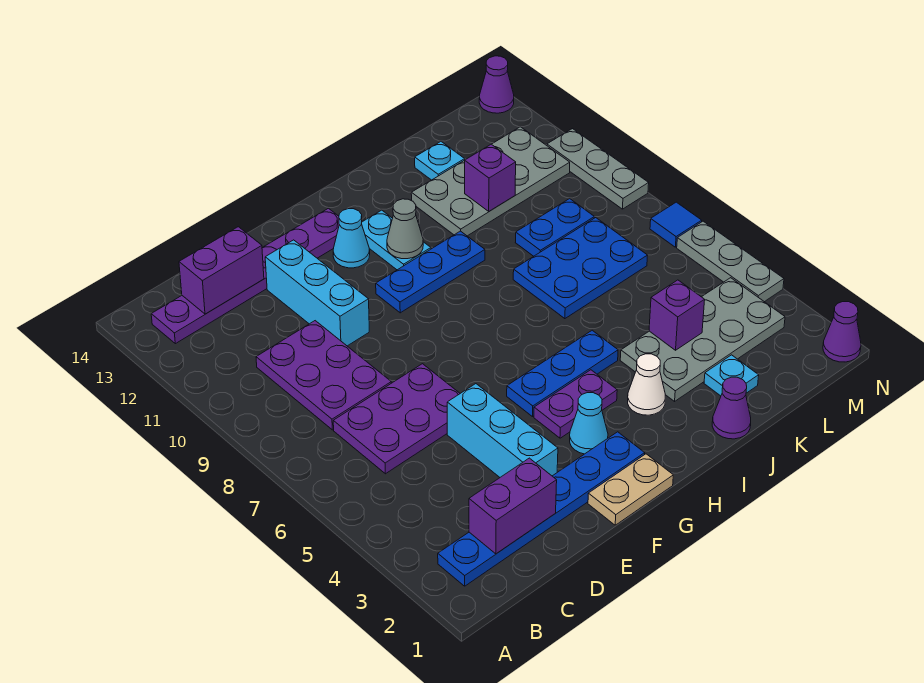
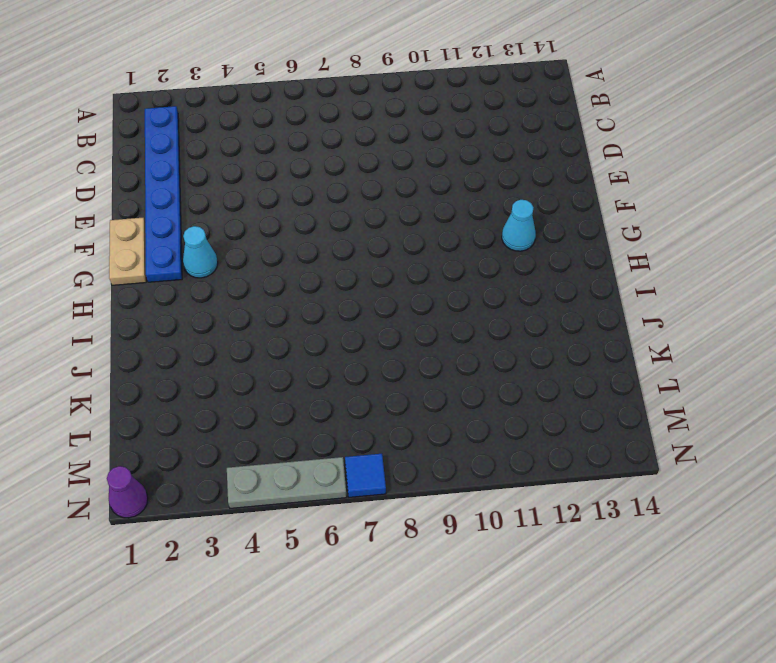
none -> purple 1x6 plate [151,208,339,344]
none -> purple 2x3 plate [333,364,460,474]
none -> purple 2x3 plate [256,321,391,430]
none -> cyan 1x3 brick [447,384,558,477]

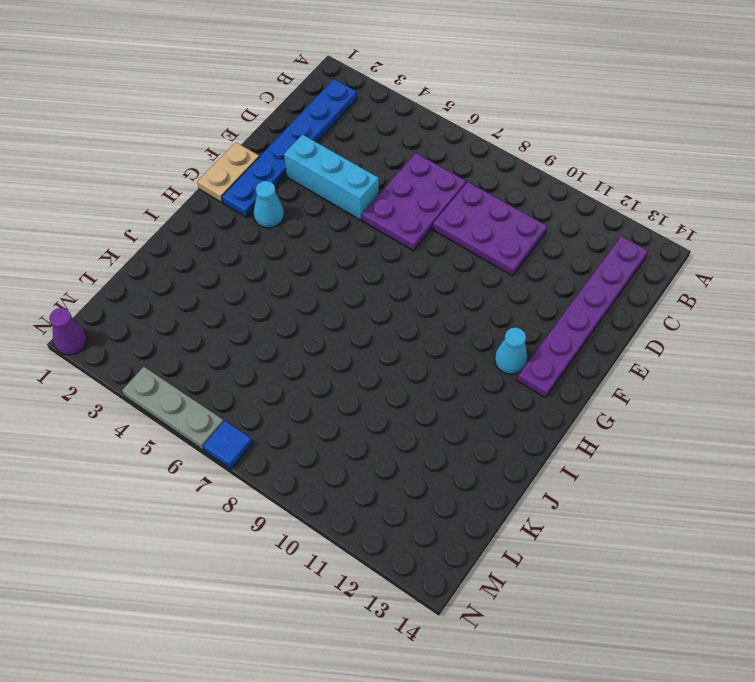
none -> cyan 1x3 brick [265,240,369,346]
none -> purple 1x2 plate [534,370,617,438]
none -> blue 1x3 plate [507,330,618,417]
none -> blue 1x3 plate [376,231,485,313]

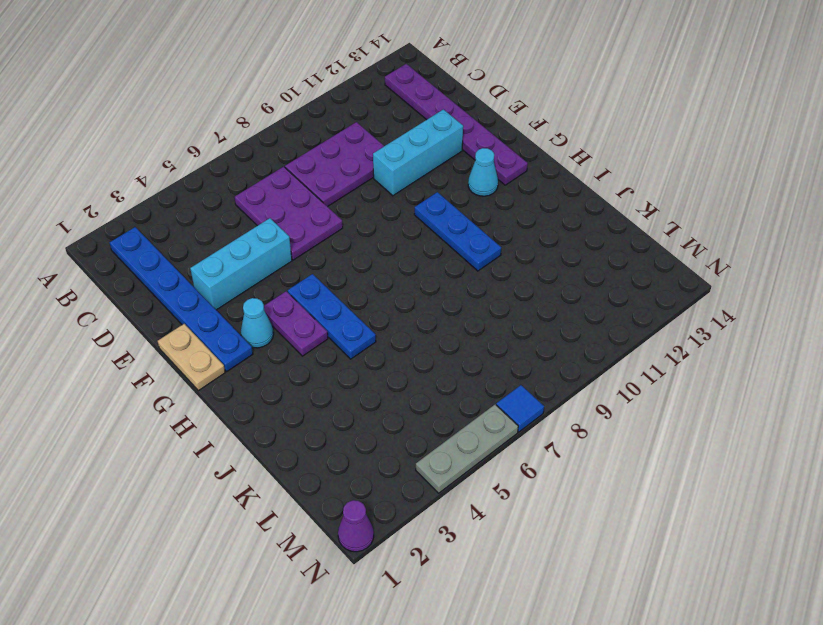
none -> cyan 1x2 plate [362,210,431,270]
none -> white 1x1 cone [628,354,665,415]
none -> purple 1x1 cone [712,377,751,439]
none -> grey 2x4 plate [620,278,785,401]

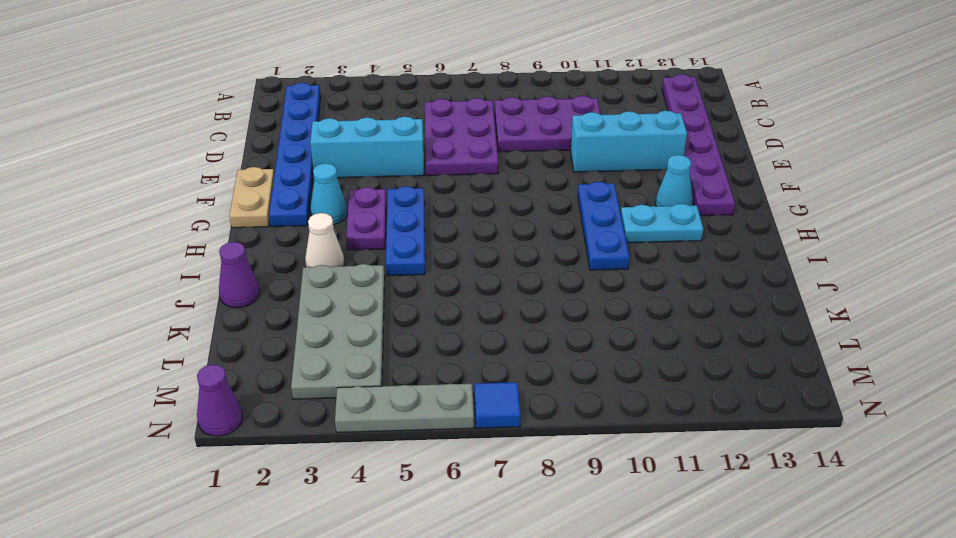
none -> blue 2x3 plate [513,218,648,319]
none -> grey 2x4 plate [411,127,570,236]
none -> cyan 1x1 plate [704,355,759,396]
none -> blue 1x2 plate [515,199,594,256]

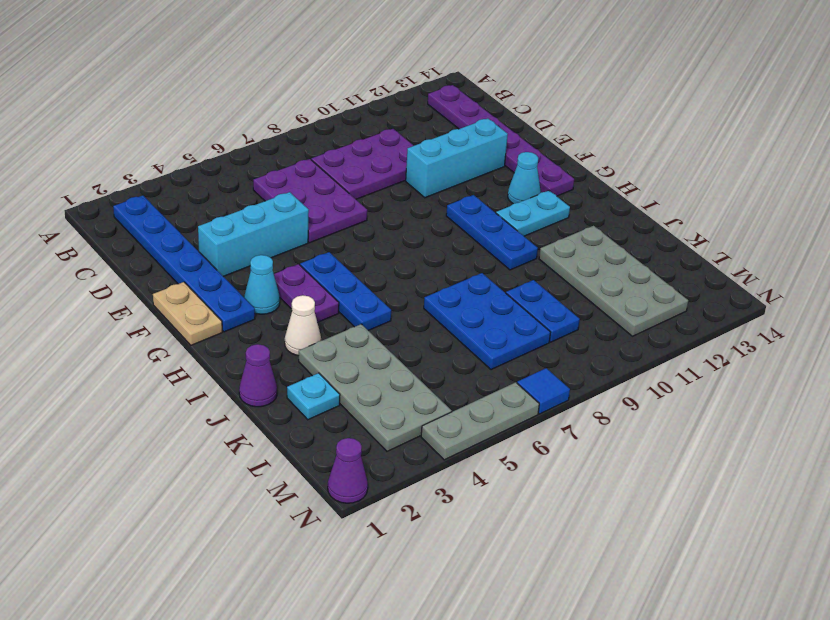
none -> cyan 1x1 plate [415,142,465,180]
none -> grey 1x3 plate [547,129,649,209]
none -> purple 1x1 cone [479,56,514,113]
none -> purple 1x2 brick [469,458,557,554]

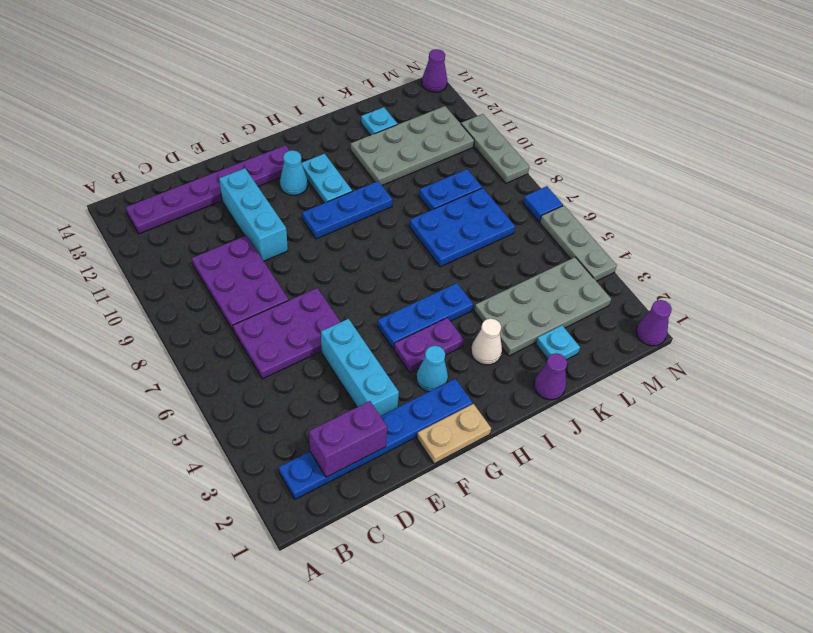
none -> purple 1x2 brick [179,227,264,314]
none -> grey 1x1 cone [387,199,423,259]
none -> purple 1x1 brick [649,280,705,350]
none -> purple 1x1 brick [465,144,516,211]

